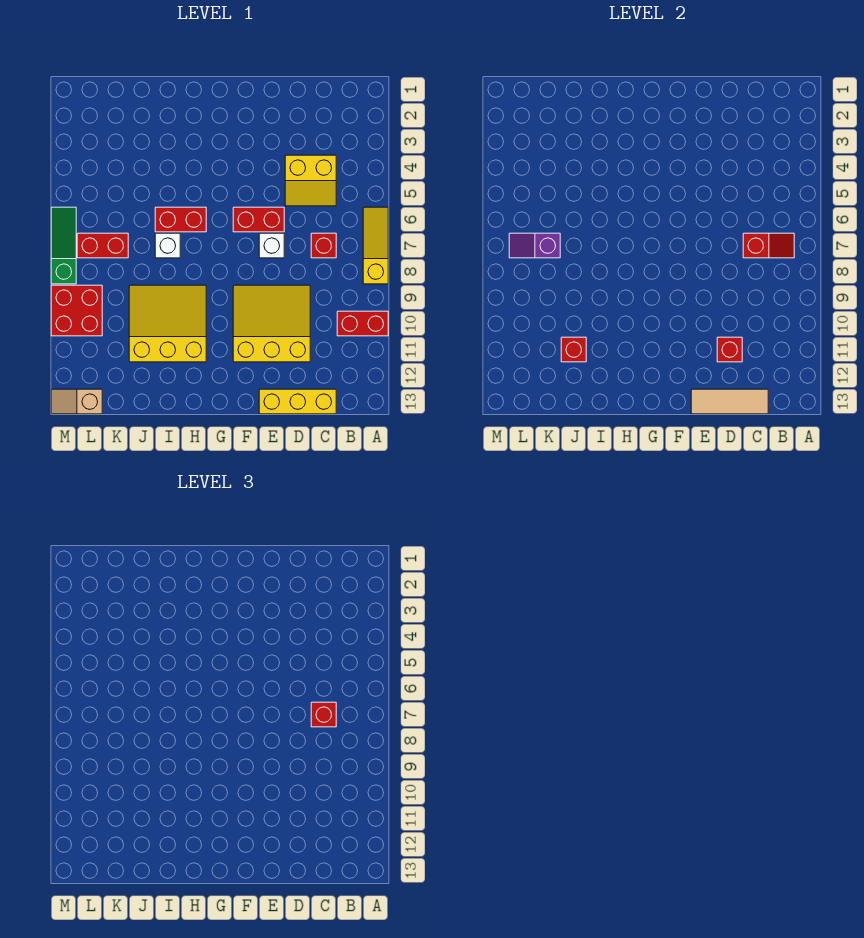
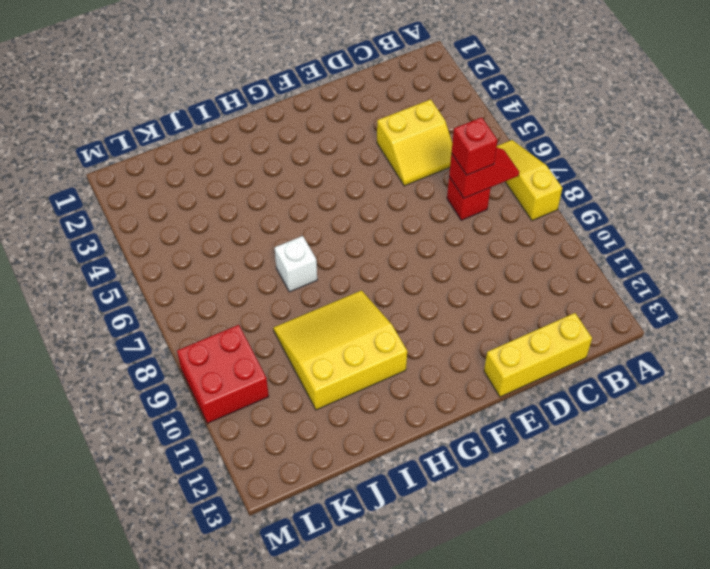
none -> red 1x2 brick [337,311,388,336]
none -> yellow 3x3 slope [233,285,310,362]
none -> red 1x2 brick [233,207,284,232]

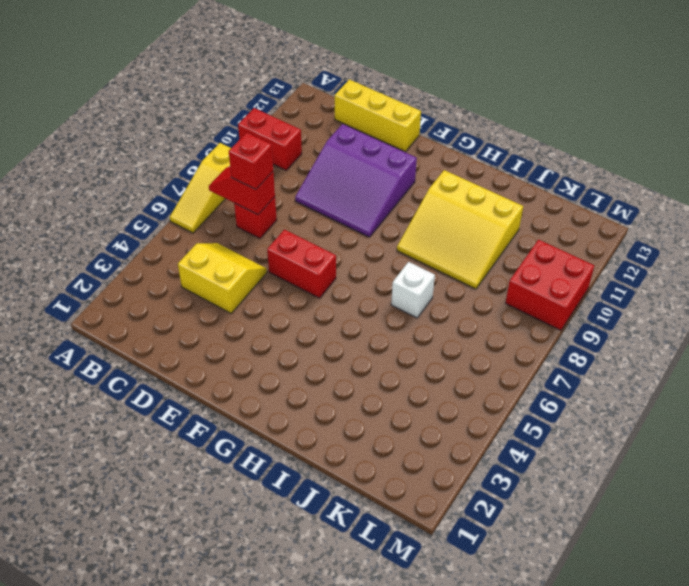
purple 3x3 slope [295,124,417,237] -> yellow 3x3 slope [233,285,310,362]
none -> white 1x1 brick [259,233,284,258]
none -> red 1x2 brick [155,207,206,232]
none -> red 1x2 brick [77,233,128,258]

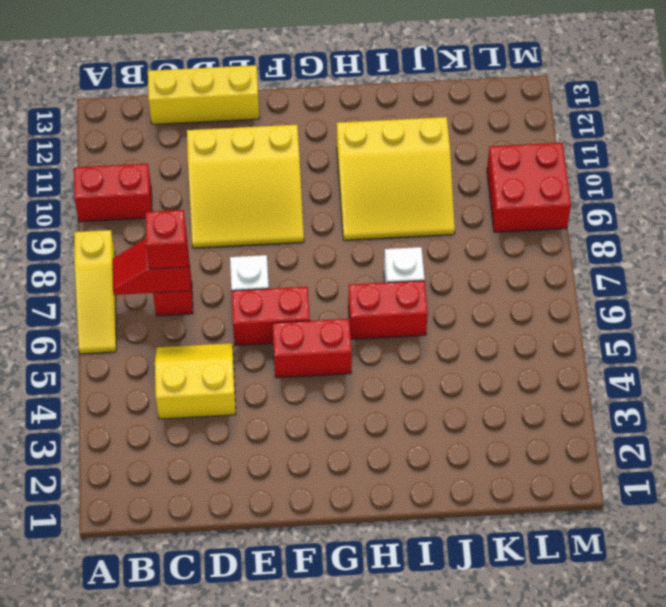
red 1x2 brick [272,319,352,378] -> red 1x2 brick moved to [77,233,128,258]
none -> tan 1x2 slope [51,389,102,414]
none -> green 1x3 slope [51,207,76,284]
none -> tan 1x3 tile [691,389,768,414]

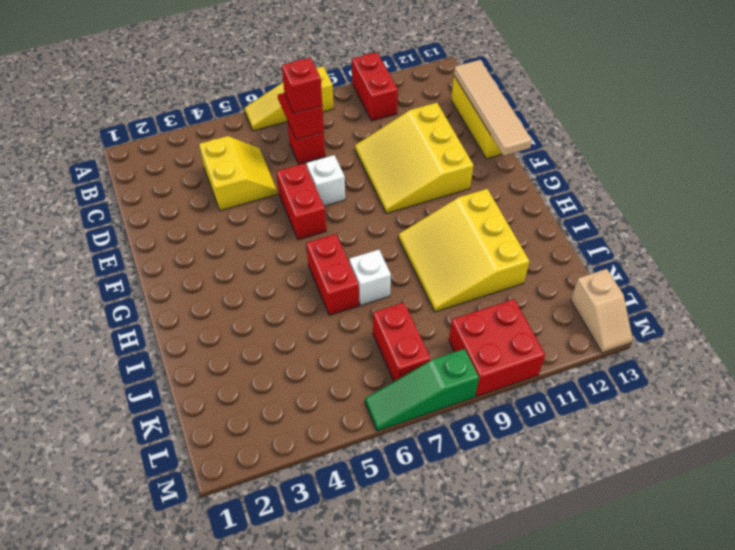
tan 1x4 tile [454,60,532,156] -> tan 1x3 tile [691,389,768,414]
none -> red 1x1 brick [717,337,742,362]
none -> red 1x1 brick [561,337,586,362]
none -> purple 1x2 slope [509,233,560,258]

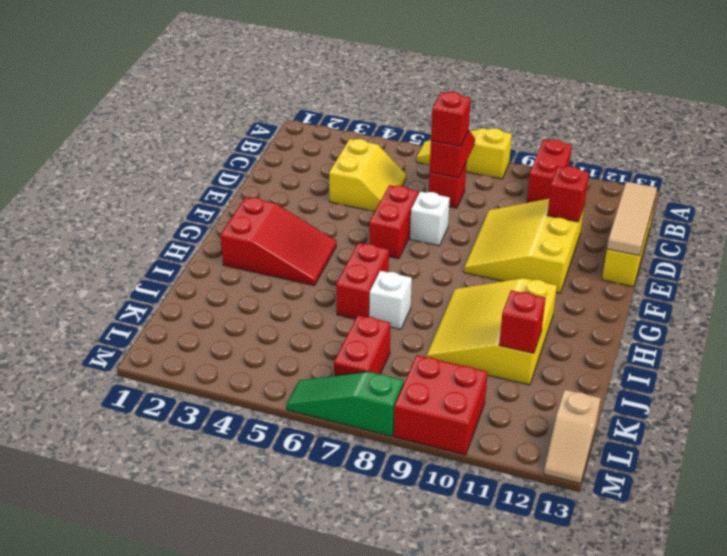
red 2x3 slope [220,197,336,286] -> none
none -> purple 1x2 slope [509,233,560,258]

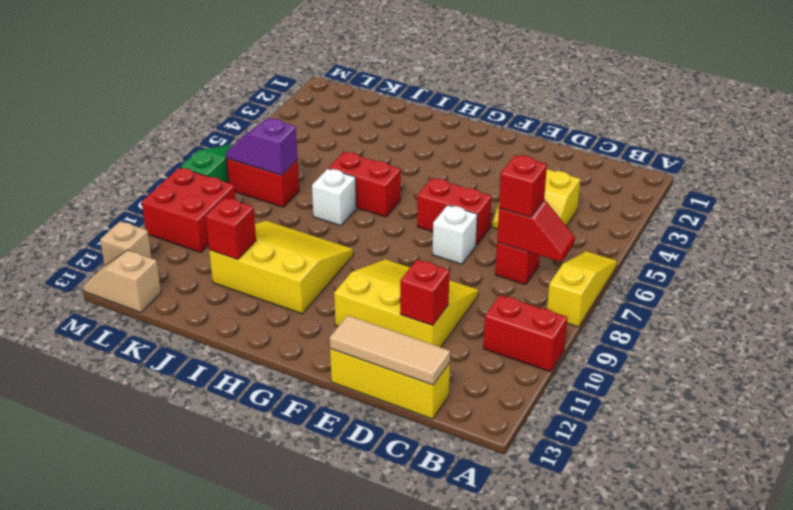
tan 1x1 brick [100,221,151,266] -> none

